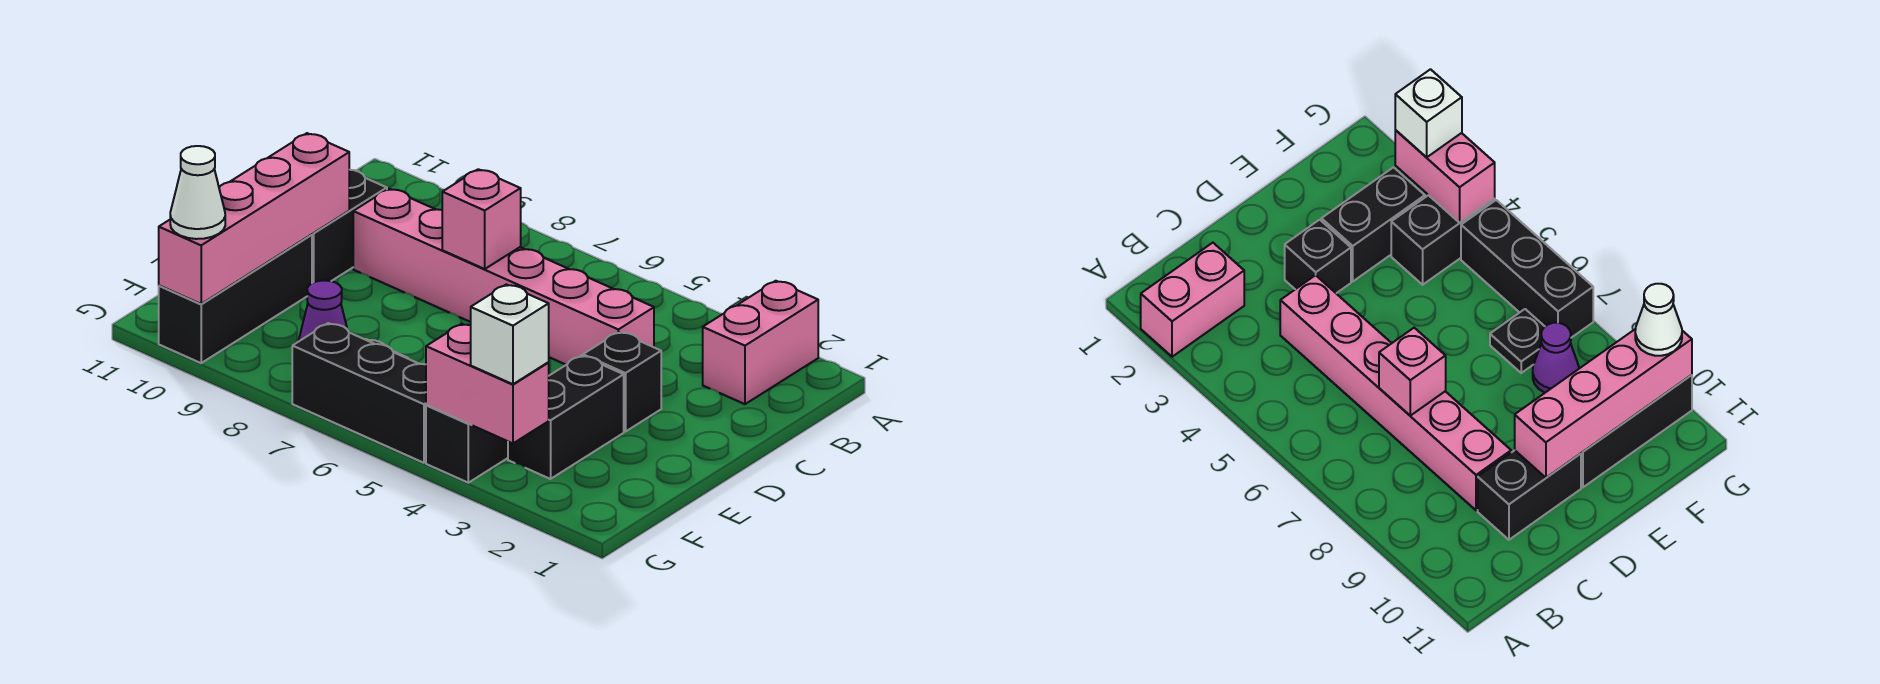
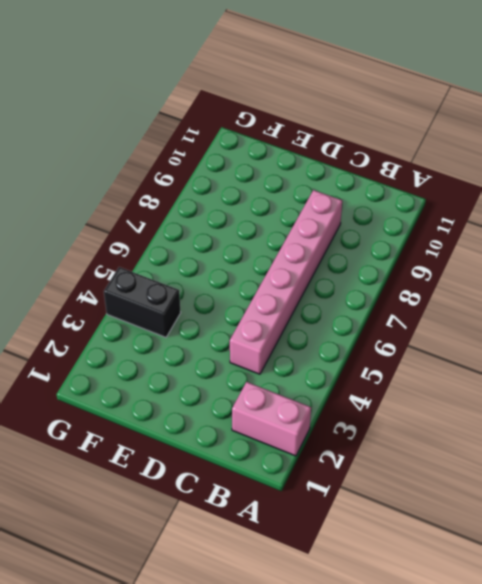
none -> black 1x2 brick [312,170,387,283]
none -> black 1x1 brick [583,332,661,432]
none -> black 1x2 brick [508,355,624,479]

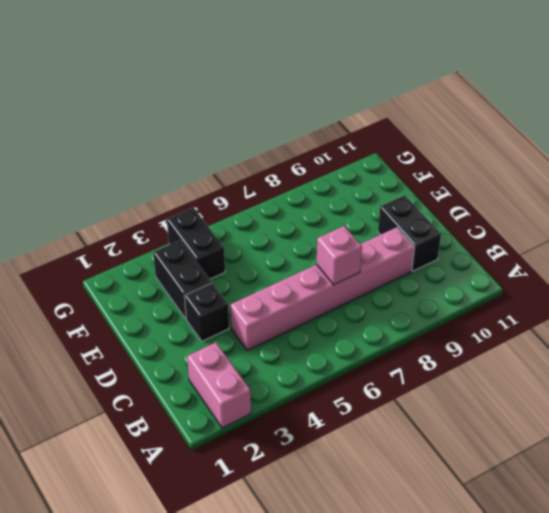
none -> black 1x3 brick [159,235,312,363]
none -> black 1x1 plate [1490,309,1545,373]
none -> purple 1x1 cone [298,280,347,342]

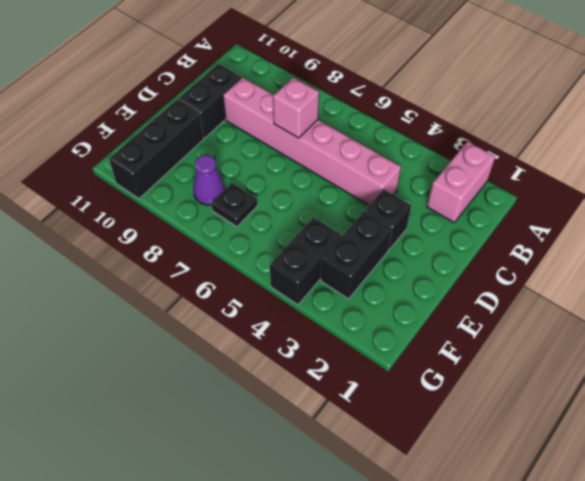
none -> black 1x3 brick [292,323,426,463]
none -> pink 1x4 brick [159,133,349,304]
none -> pink 1x2 brick [426,324,549,443]

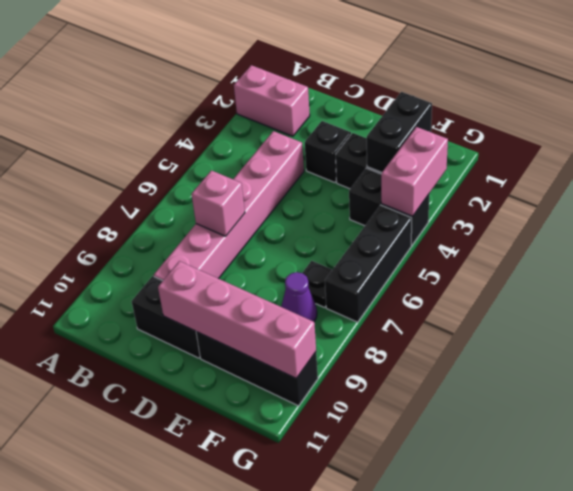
black 1x2 brick [367,92,432,173] -> none
none -> white 1x1 brick [471,284,549,384]
none -> white 1x1 cone [170,146,225,239]

